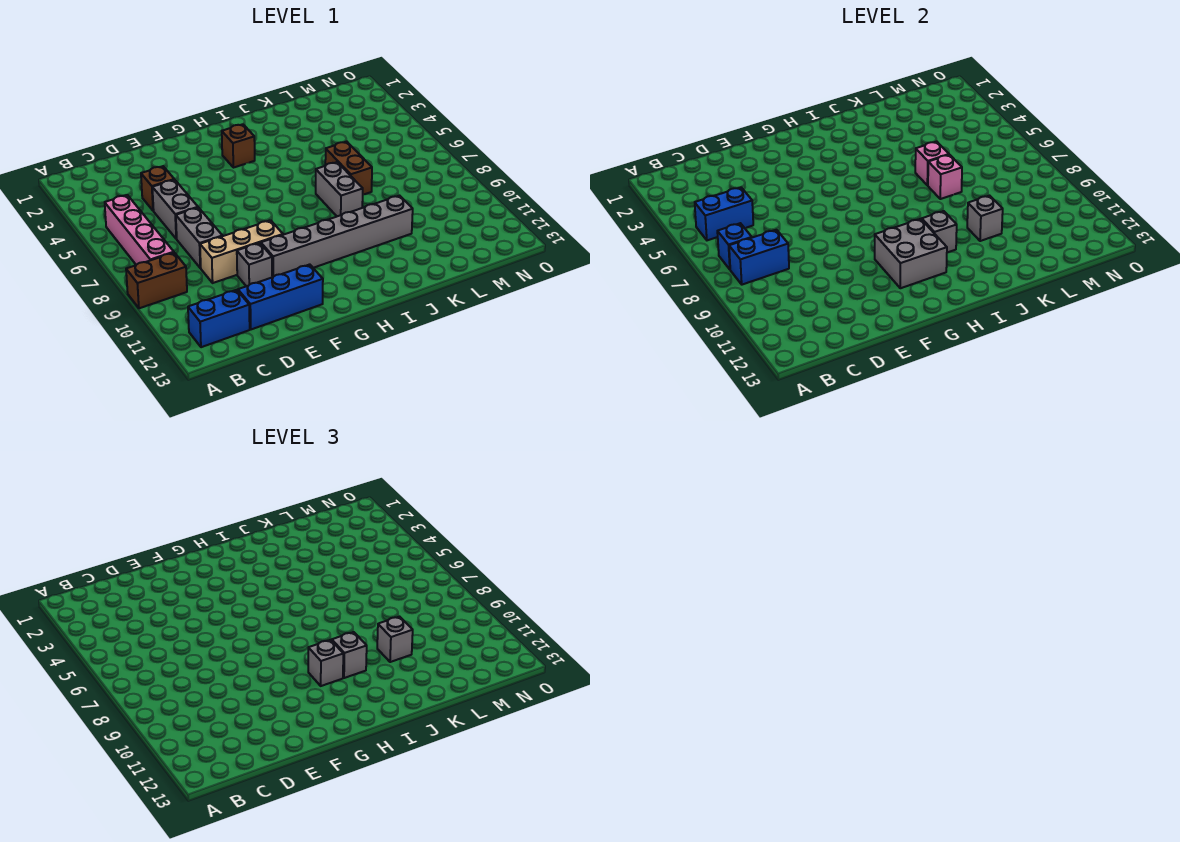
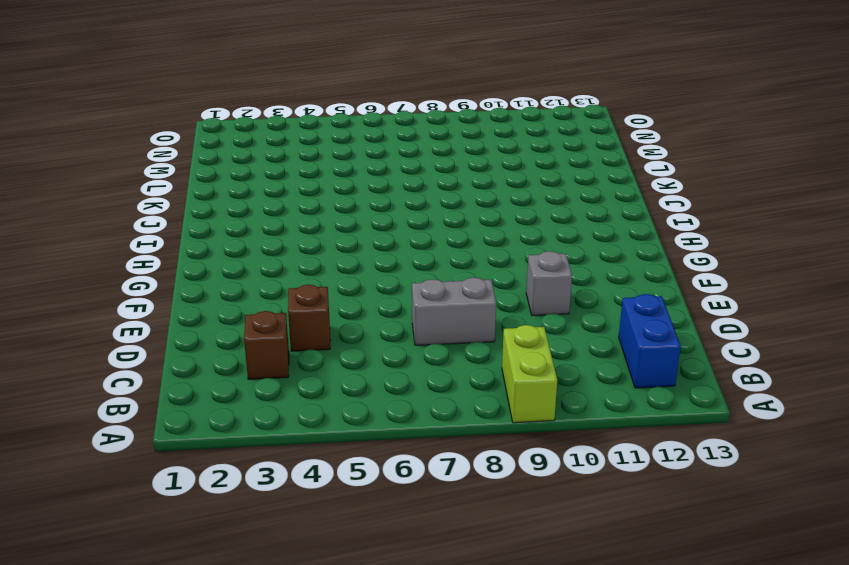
lime 1x2 brick [502,325,557,423] -> brown 1x2 brick [126,253,187,308]
brown 1x1 brick [244,311,289,379] -> brown 1x1 brick moved to [222,124,255,168]
none -> pink 1x4 brick [105,195,174,265]
none -> grey 1x2 brick [152,180,198,239]
none -> tan 1x3 brick [200,220,283,283]

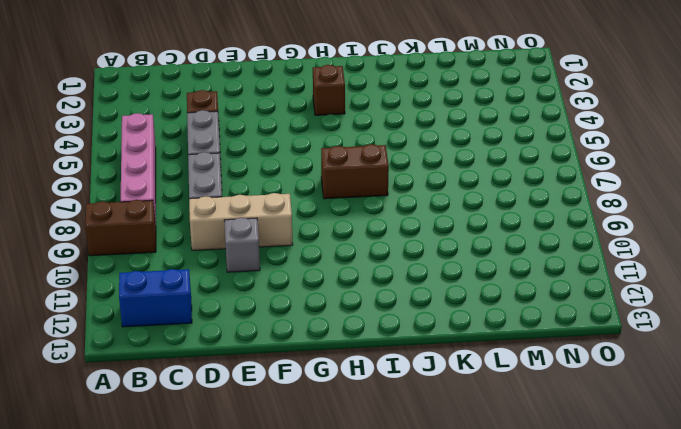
brown 1x2 brick [321,144,389,199] -> brown 1x2 brick turned to [325,141,372,195]
none -> blue 1x3 brick [238,264,323,329]
none -> grey 1x6 brick [261,196,413,277]
none -> grey 1x2 brick [316,162,363,216]

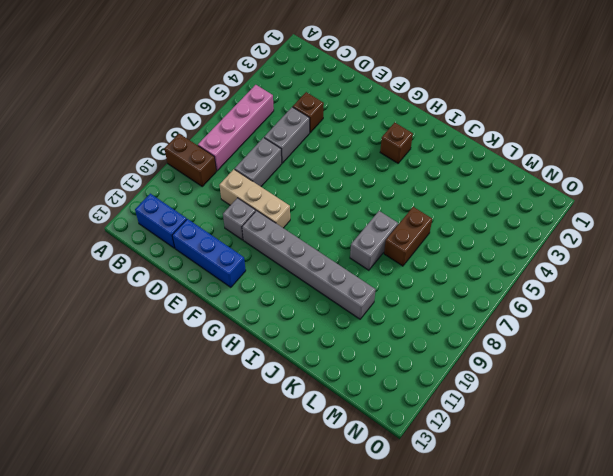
none -> blue 1x2 brick [695,187,753,240]
none -> blue 1x1 brick [717,223,752,269]
none -> blue 1x2 brick [729,230,789,285]

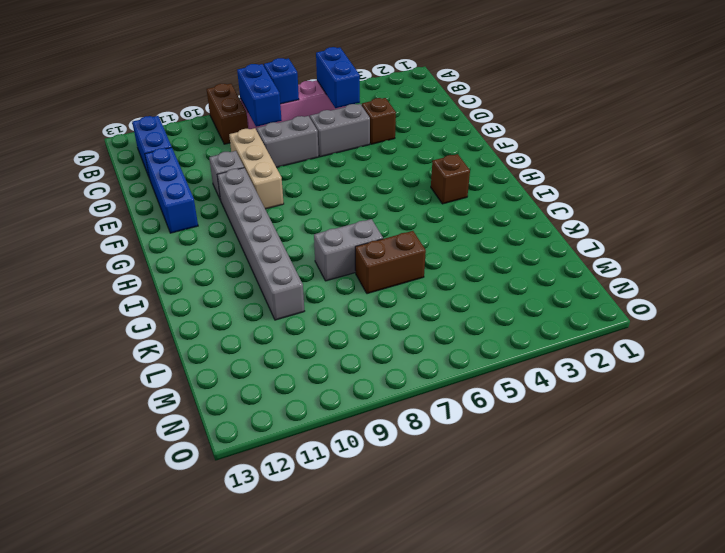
none -> grey 2x2 brick [875,219,947,288]
none -> grey 1x1 brick [922,211,957,253]
none -> pink 1x1 brick [915,141,949,185]

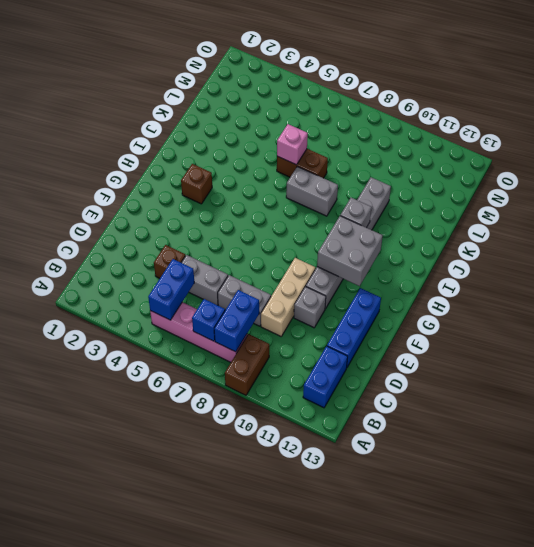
none -> pink 1x1 brick [928,155,962,199]
none -> grey 1x1 brick [967,196,1003,241]
none -> grey 1x1 brick [308,640,343,686]

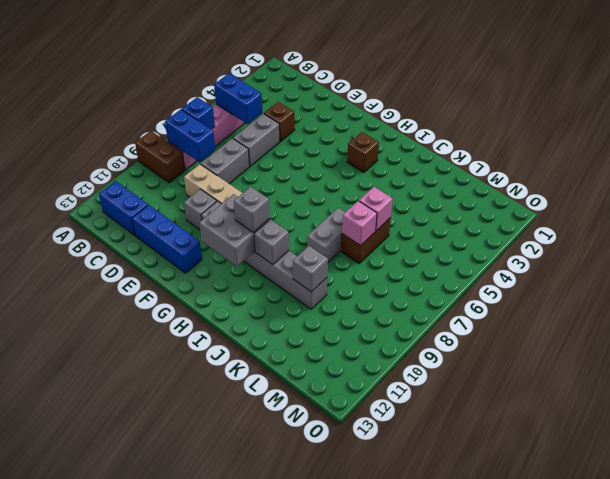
none -> grey 1x1 brick [332,632,367,678]
none -> grey 1x1 brick [377,617,413,662]

